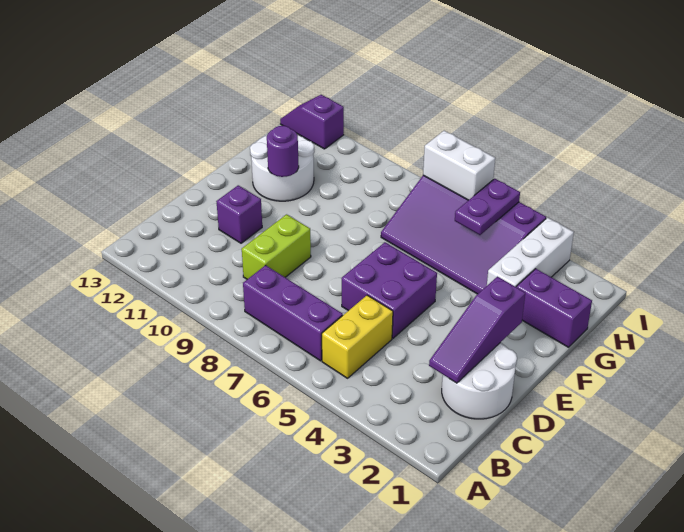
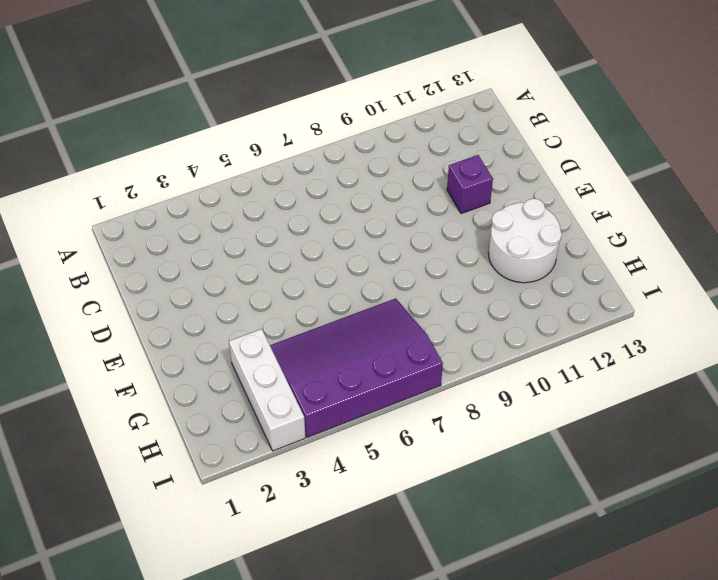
none -> yellow 1x2 brick [322,295,393,378]
none -> purple 1x3 brick [243,265,343,361]
none -> white 2x2 round brick [442,343,517,419]

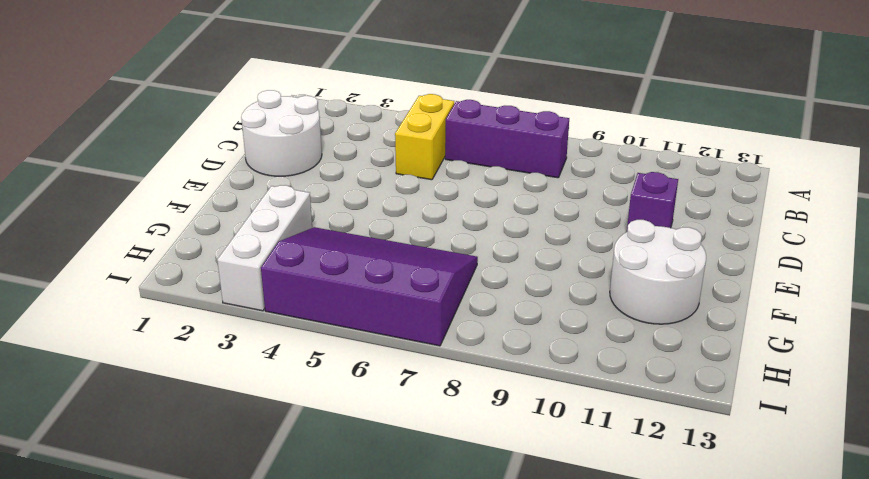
none -> lime 1x2 brick [242,214,311,279]
none -> purple 2x2 brick [342,242,437,338]
none -> purple 1x2 brick [517,269,592,347]

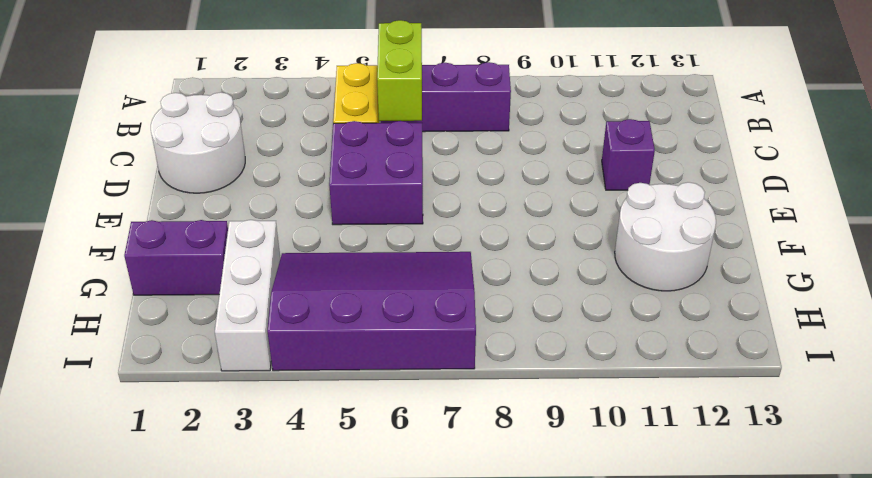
lime 1x2 brick [377,20,422,121] -> lime 1x2 brick moved to [242,214,311,279]
none -> purple 1x2 slope [280,95,344,149]
none -> purple 1x3 slope [429,277,525,383]
none -> purple 1x1 round brick [267,126,299,177]

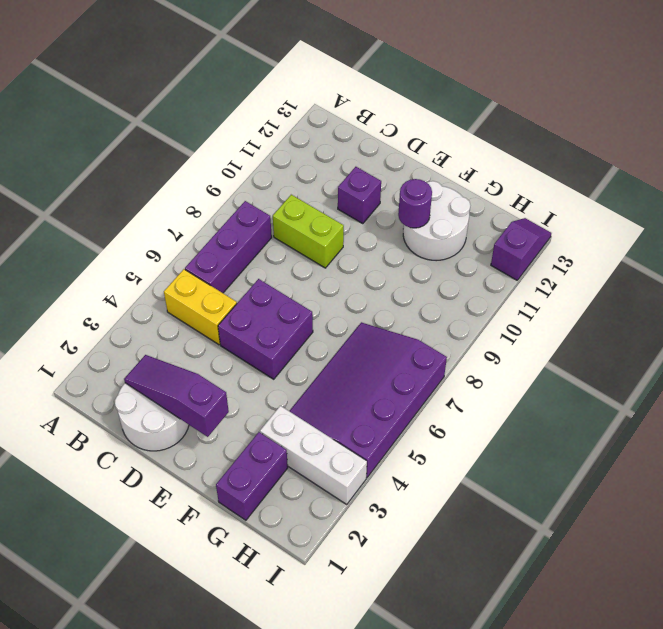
none -> purple 1x2 plate [455,179,520,235]
none -> white 1x2 brick [423,131,495,200]

